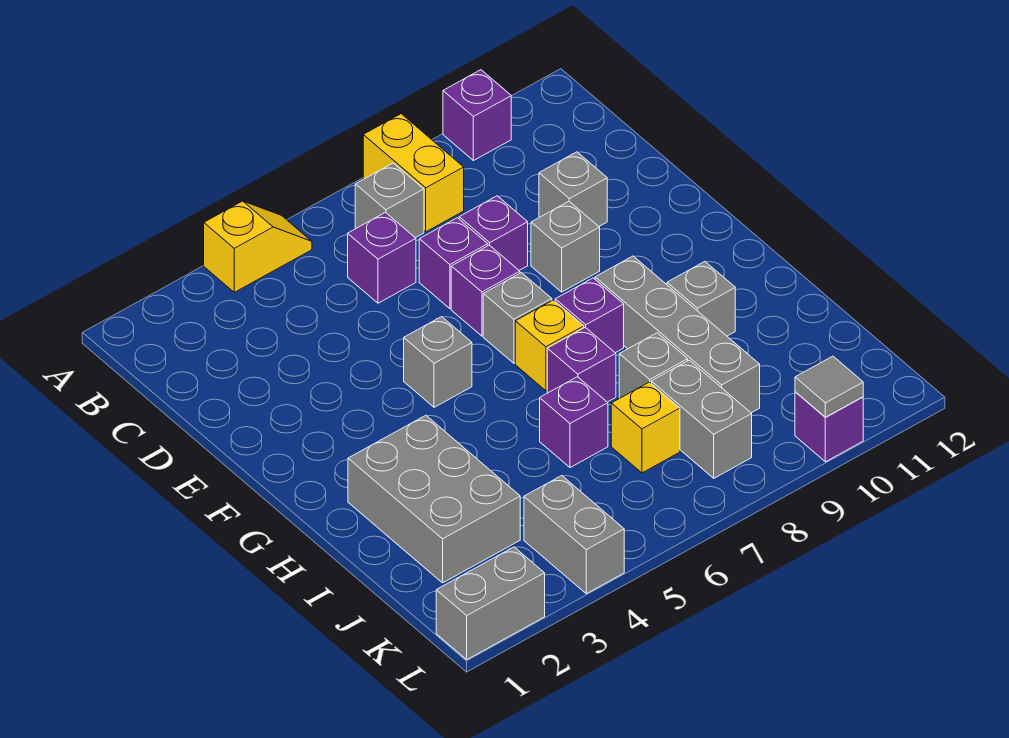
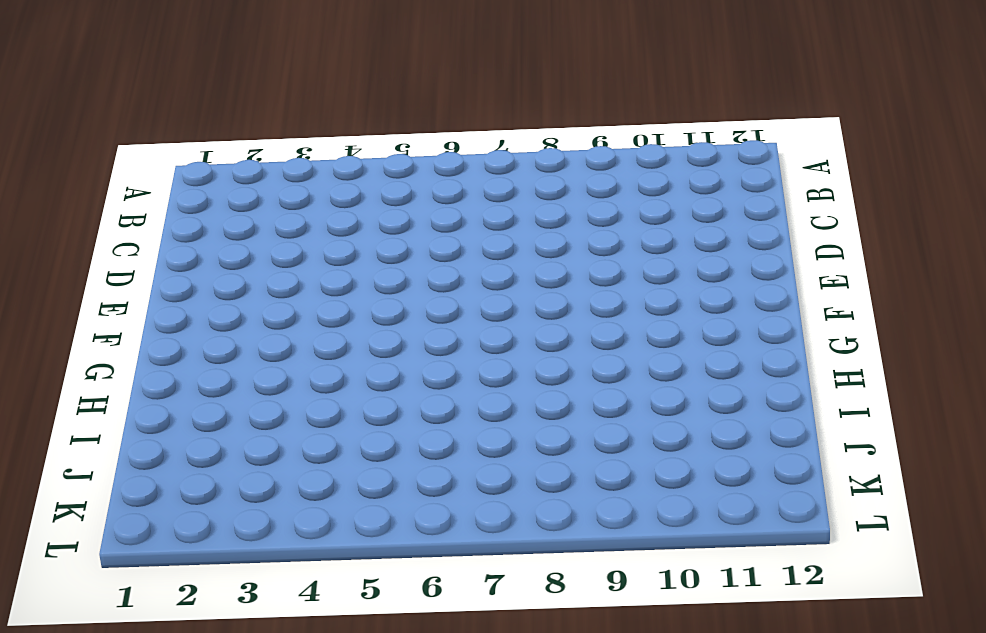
none -> yellow 1x2 slope [204,201,312,292]
none -> yellow 1x2 brick [363,114,464,232]
none -> purple 1x1 brick [443,70,511,161]

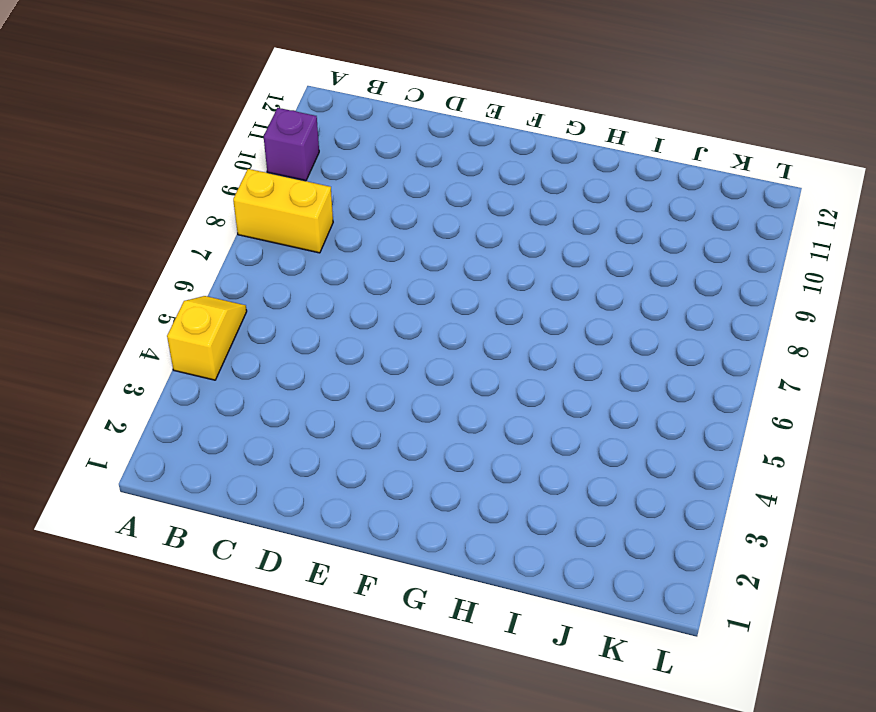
none -> grey 1x1 brick [355,163,424,238]
none -> purple 1x1 brick [348,212,416,303]
none -> purple 1x1 brick [419,218,488,309]

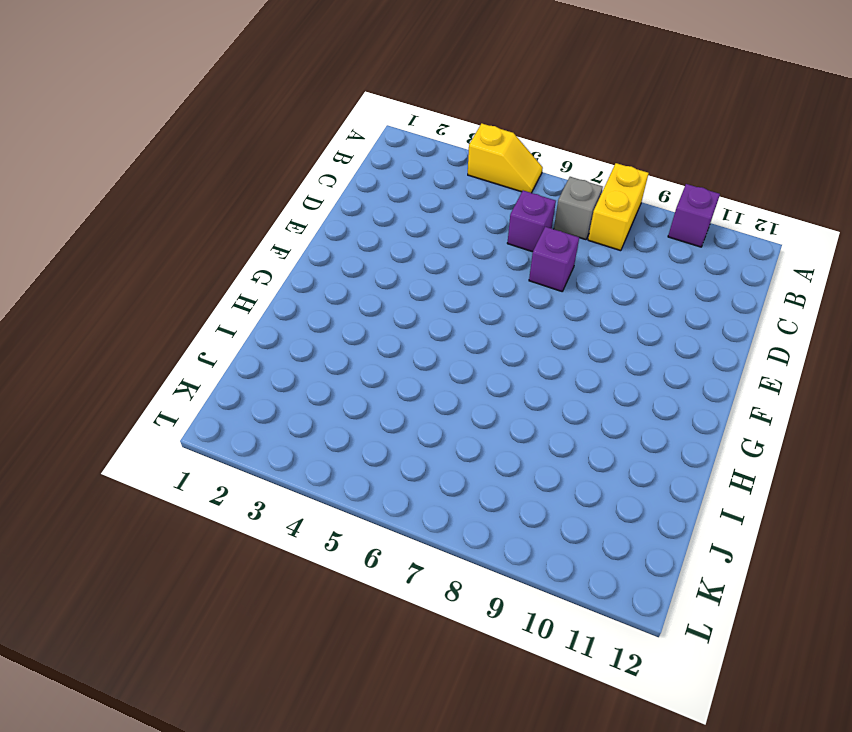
none -> purple 1x1 brick [459,196,528,270]
none -> grey 1x1 brick [539,152,607,226]
none -> purple 1x1 brick [451,245,520,336]

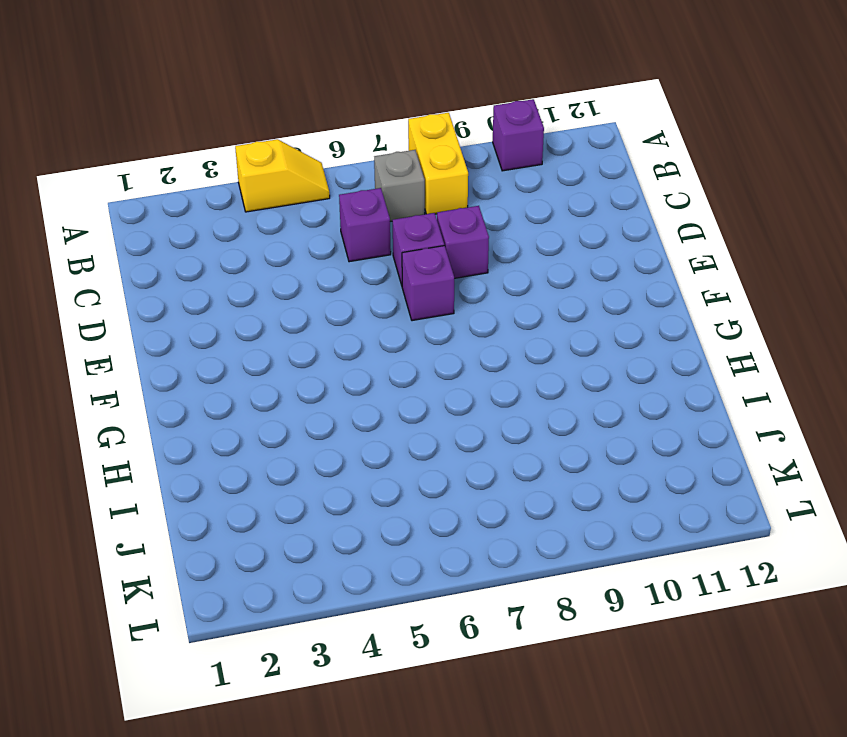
none -> grey 1x1 brick [539,152,607,226]
none -> grey 1x1 brick [531,201,600,292]
none -> grey 1x1 brick [404,317,472,407]

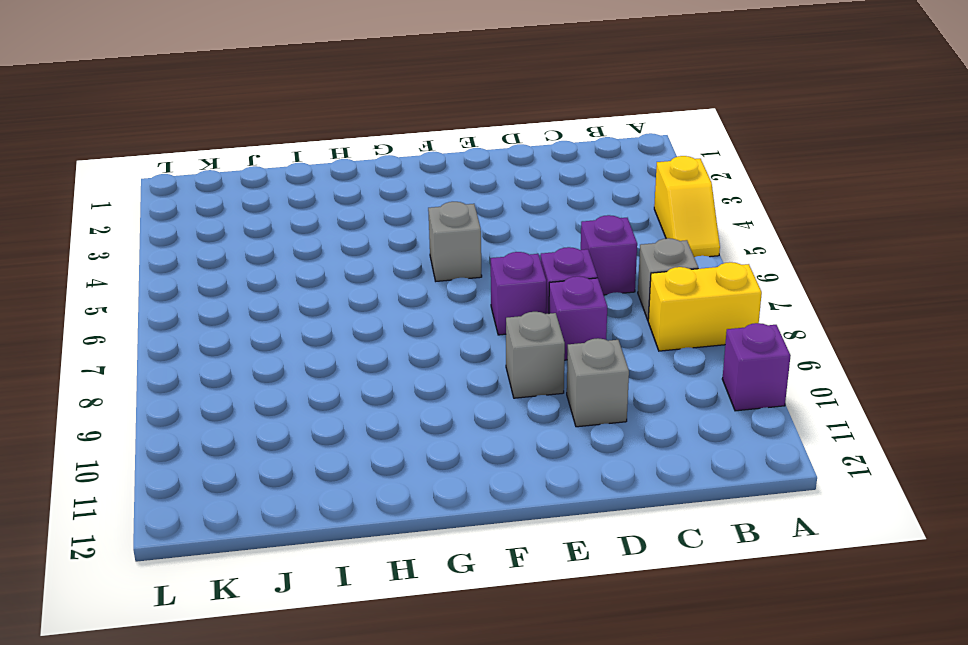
none -> grey 1x1 brick [483,273,552,363]
none -> yellow 1x1 brick [515,300,584,391]
none -> purple 1x1 brick [555,278,624,353]

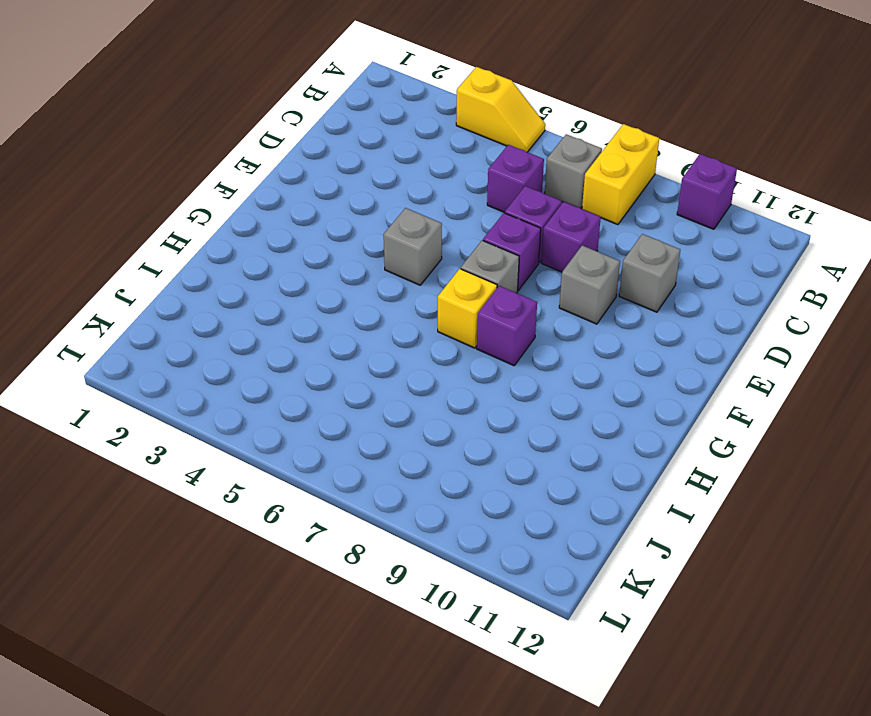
none -> grey 1x4 brick [595,256,760,413]
none -> grey 2x3 brick [348,415,520,583]
none -> purple 1x1 brick [547,327,616,402]

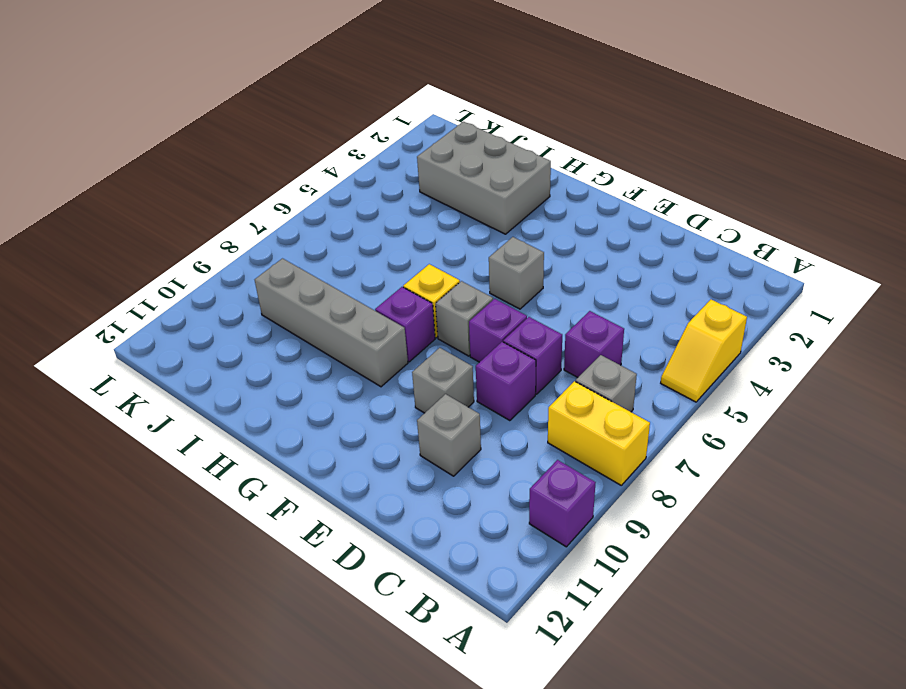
none -> purple 1x1 brick [547,327,616,402]
none -> grey 1x1 brick [667,262,735,336]
none -> purple 1x1 brick [540,377,608,468]

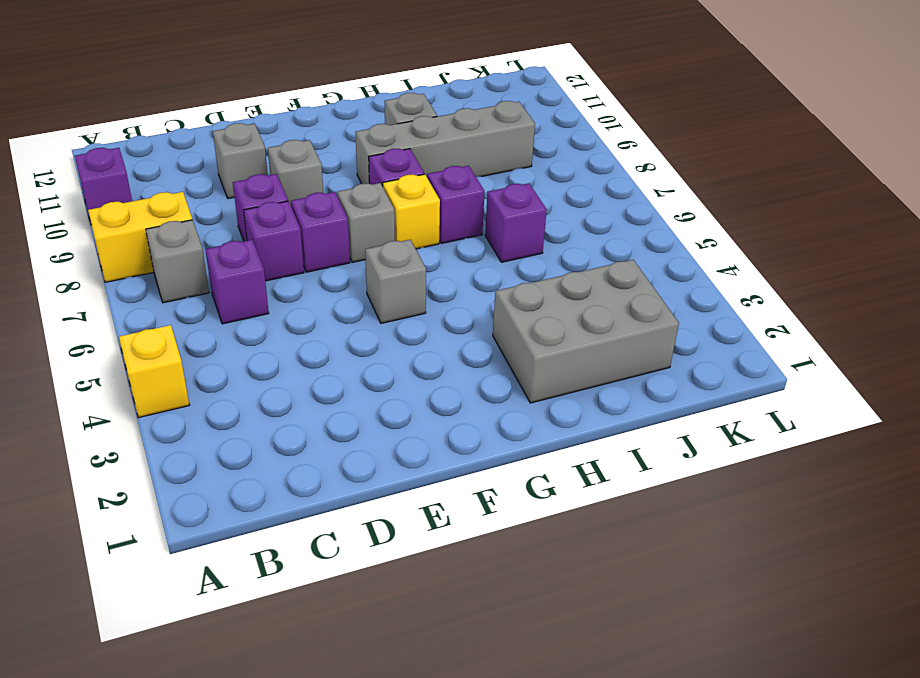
none -> grey 1x1 brick [619,333,688,398]
none -> yellow 1x1 brick [611,382,680,473]
none -> grey 1x2 brick [651,360,752,478]

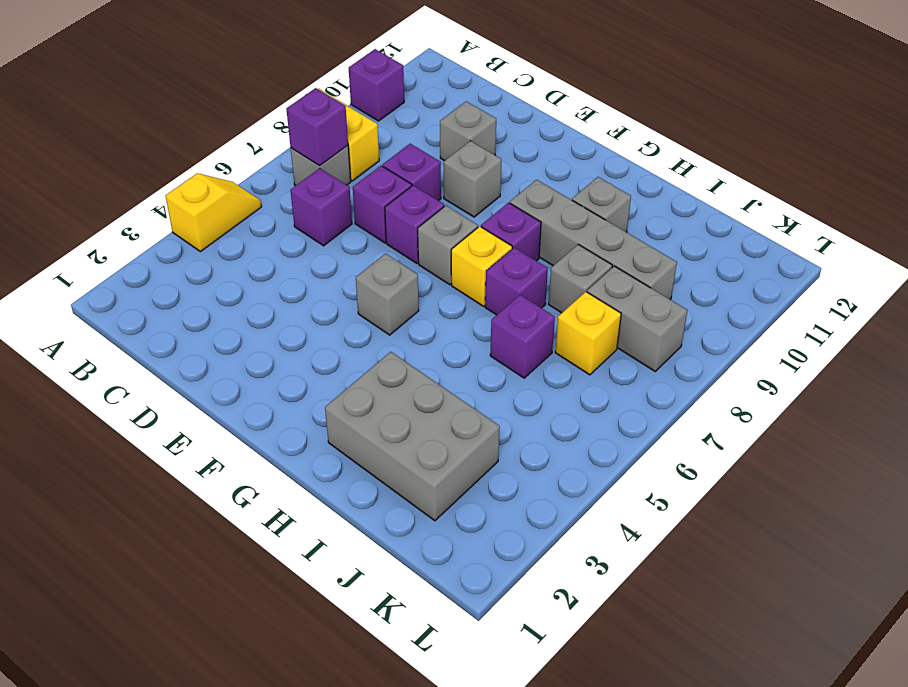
purple 1x1 brick [286,88,348,165] -> purple 1x1 brick moved to [795,392,863,462]
none -> grey 1x2 brick [524,476,624,594]
none -> grey 1x2 brick [436,547,545,659]
none -> grey 1x1 tile [795,356,863,417]

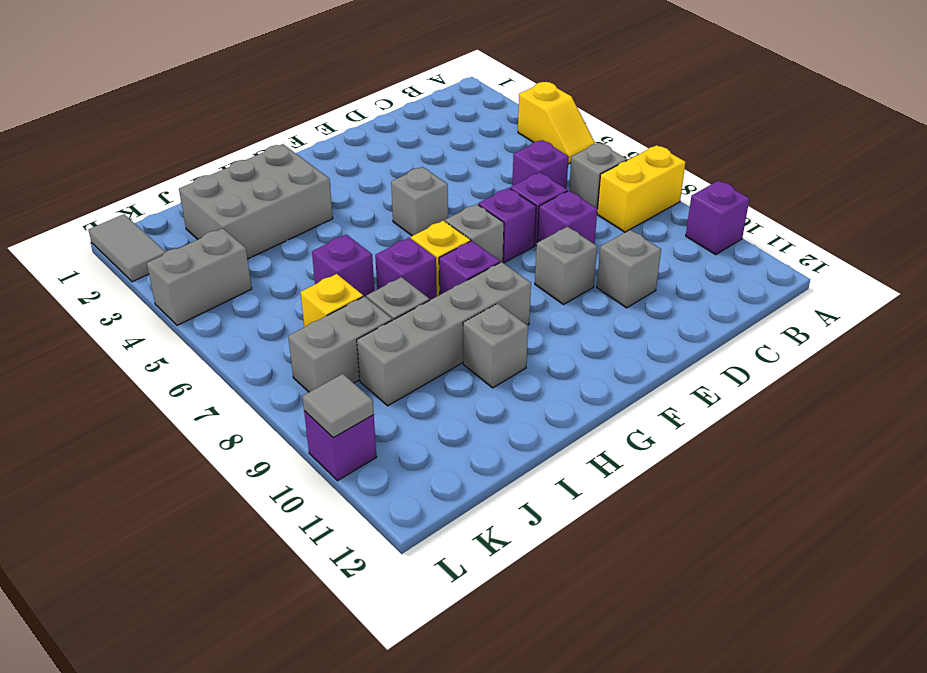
grey 1x2 tile [89,214,165,282] -> grey 1x2 brick [436,547,545,659]

